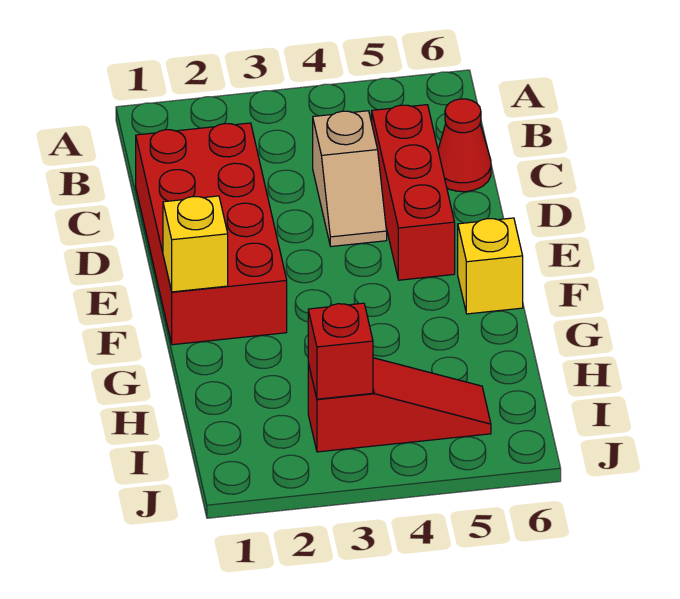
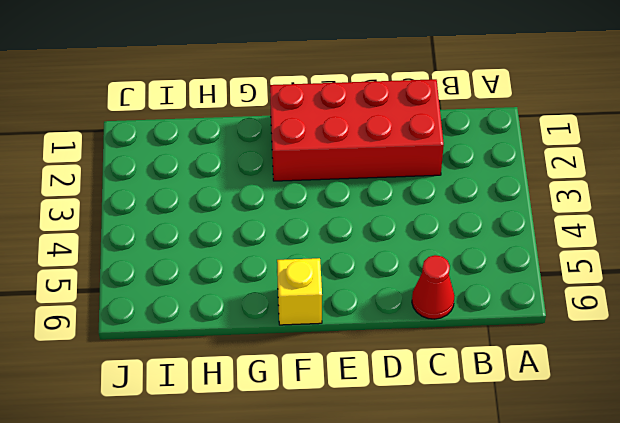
none -> tan 1x2 slope [313,111,387,246]
none -> red 1x3 brick [372,105,455,280]

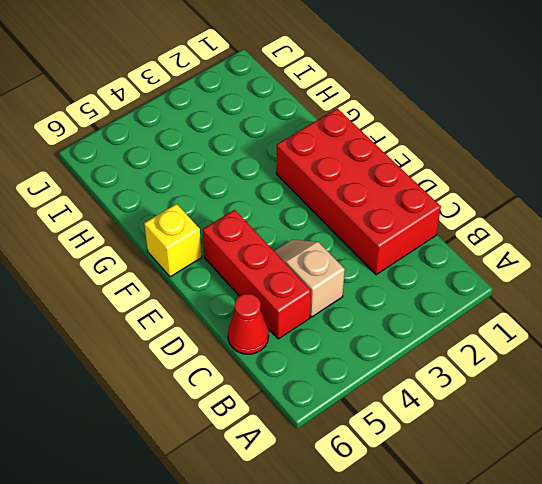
none -> red 1x3 slope [308,358,491,452]
none -> yellow 1x1 brick [163,196,228,292]

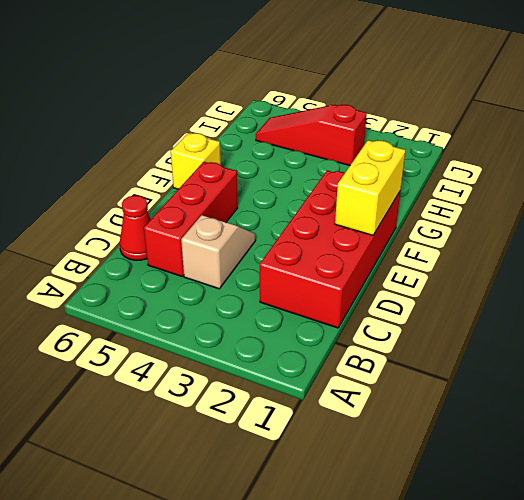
yellow 1x2 brick [335,140,406,235] -> yellow 1x1 brick [163,196,228,292]
none -> red 1x1 brick [308,303,373,399]

